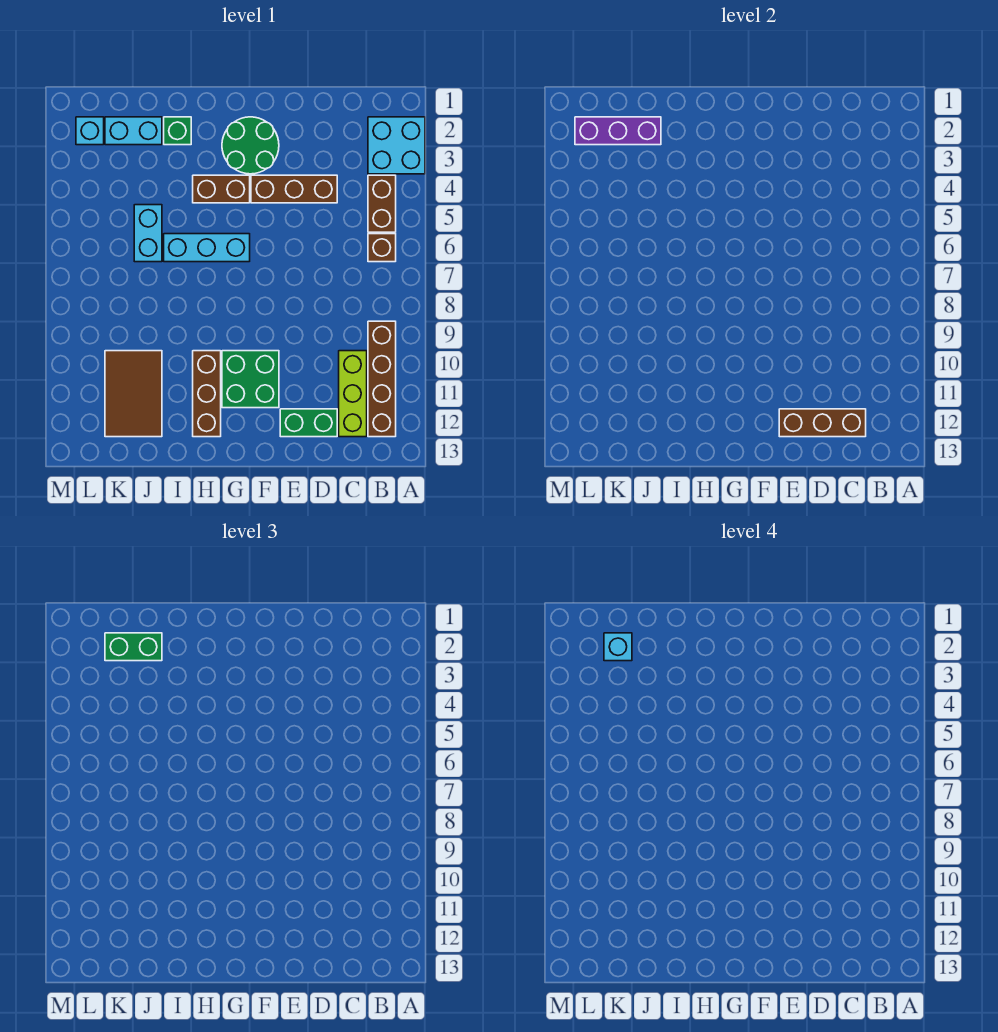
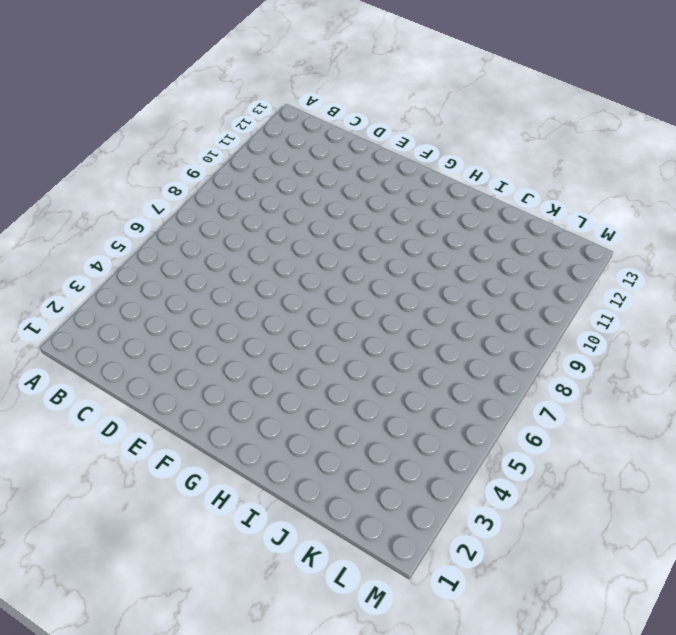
none -> cyan 2x2 brick [368,117,425,174]
none -> brown 1x2 brick [368,175,396,232]
none -> brown 1x1 brick [368,234,396,262]

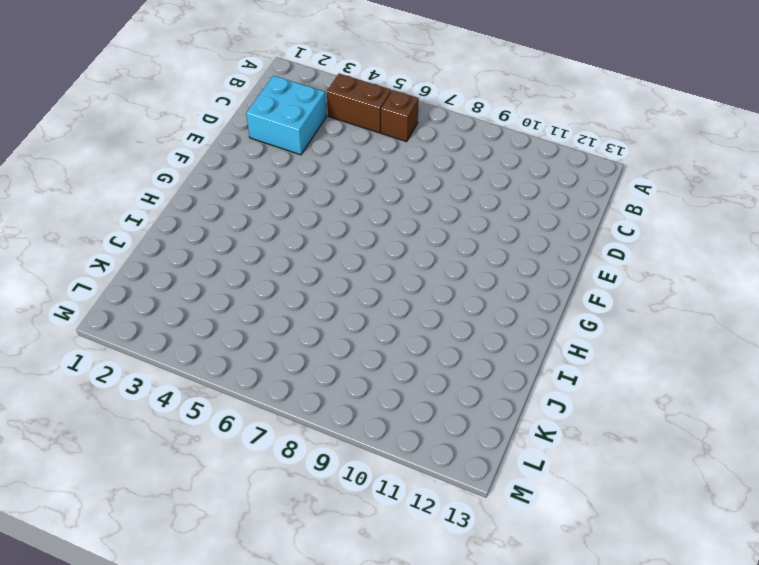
cyan 2x2 brick [246,76,326,155] -> cyan 2x2 brick moved to [368,117,425,174]
none -> brown 1x4 brick [368,321,396,437]
none -> lime 1x3 brick [339,351,367,437]
none -> brown 1x3 brick [251,175,337,203]

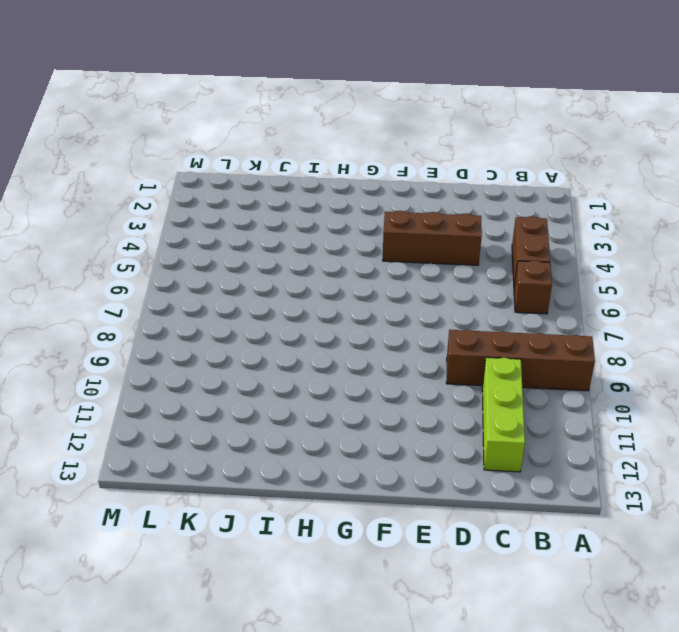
brown 1x4 brick [446,330,595,391] -> brown 1x4 brick turned to [368,321,396,437]
none -> cyan 2x2 brick [368,117,425,174]
none -> green 1x2 brick [280,409,337,437]
none -> green 2x2 round brick [222,117,279,174]

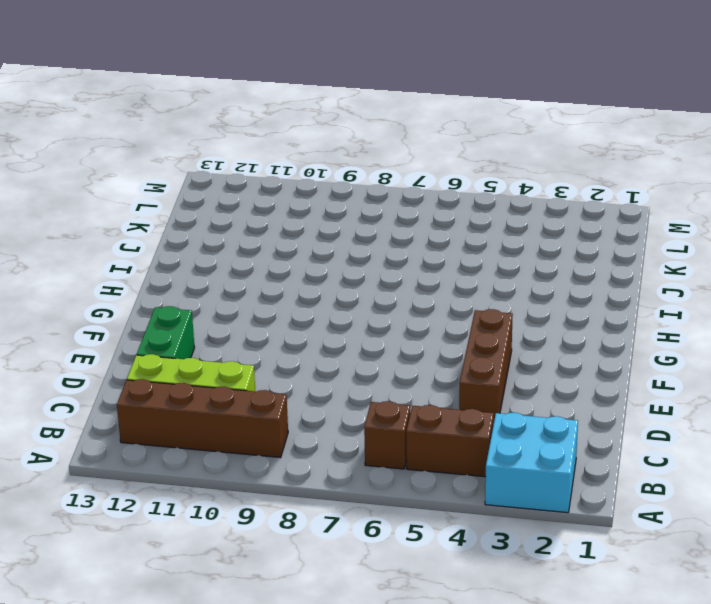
none -> green 2x2 round brick [222,117,279,174]
none -> green 2x2 brick [222,351,279,408]
none -> brown 1x2 brick [193,175,250,203]

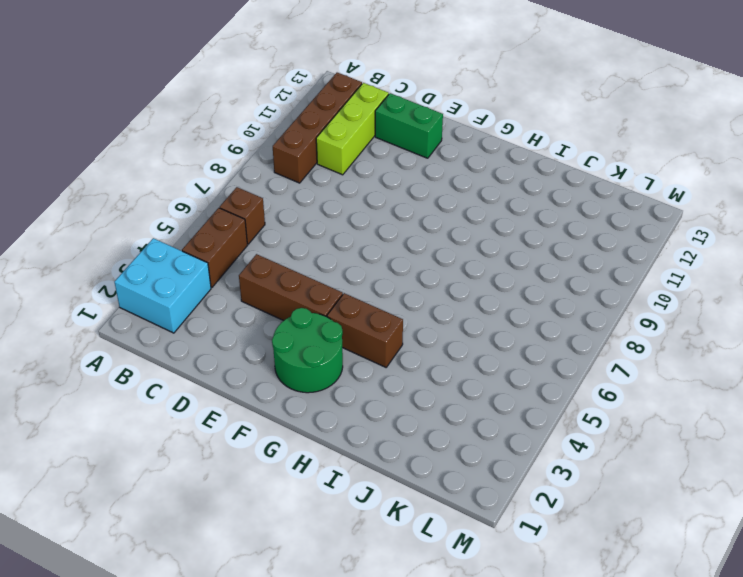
none -> green 2x2 brick [222,351,279,408]
none -> cyan 1x3 brick [164,234,250,262]
none -> brown 1x3 brick [193,351,221,437]

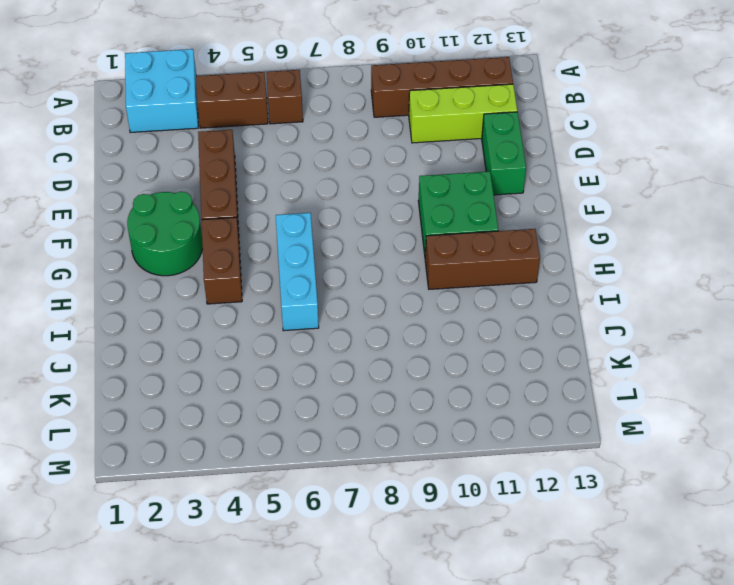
none -> green 1x1 brick [164,117,191,145]
none -> cyan 1x2 brick [105,117,162,145]
none -> cyan 1x2 brick [134,205,162,262]

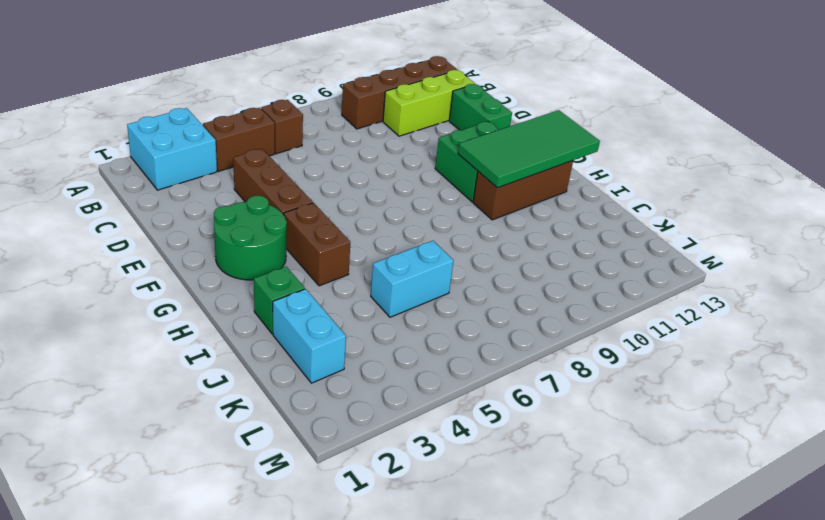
green 2x4 tile [458,110,600,188] -> none
none -> cyan 1x3 brick [164,234,250,262]
none -> brown 2x3 tile [105,351,162,437]
none -> cyan 1x1 brick [76,117,104,145]

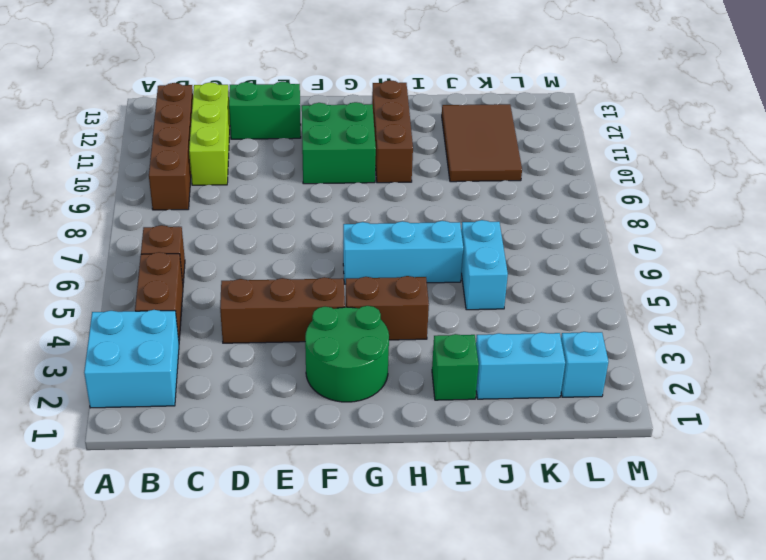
none -> brown 1x3 brick [779,409,866,437]
none -> purple 1x3 brick [575,117,661,145]
none -> green 1x2 brick [105,633,162,661]

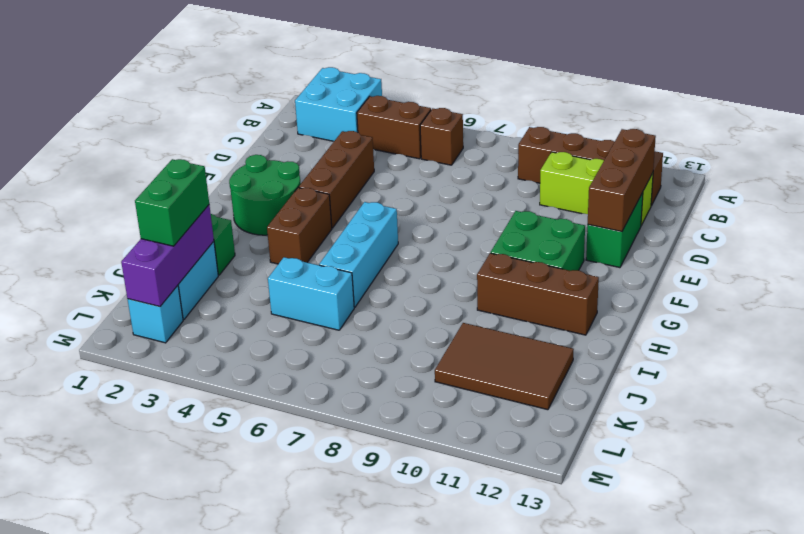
none -> cyan 1x1 brick [604,633,632,661]

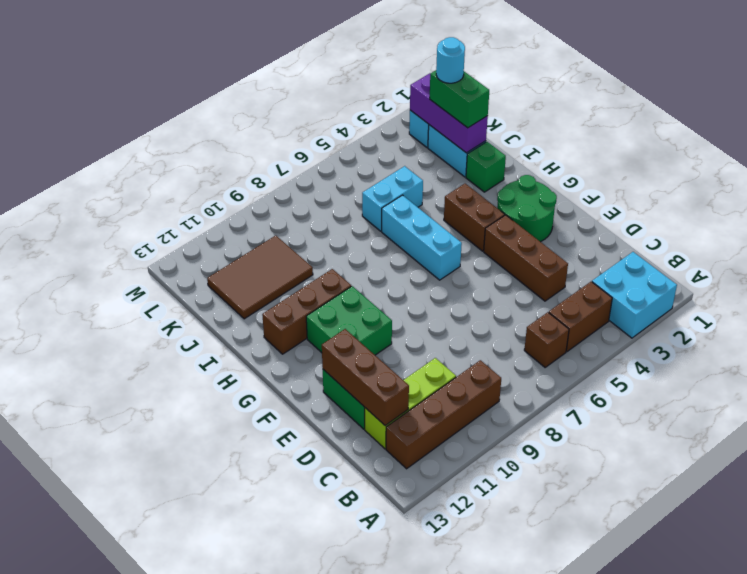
cyan 1x1 round brick [436,37,465,83] -> cyan 1x1 brick [604,633,632,661]

